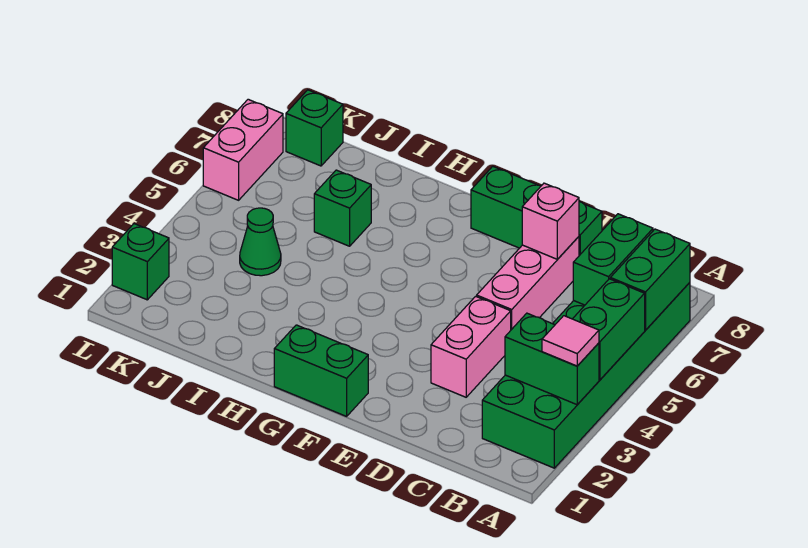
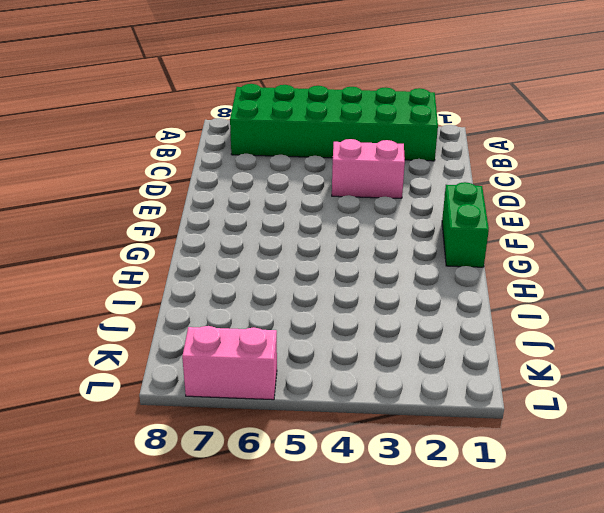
none -> pink 1x3 brick [477,237,579,330]
none -> green 1x3 brick [471,166,602,256]
none -> green 1x1 brick [314,170,371,246]

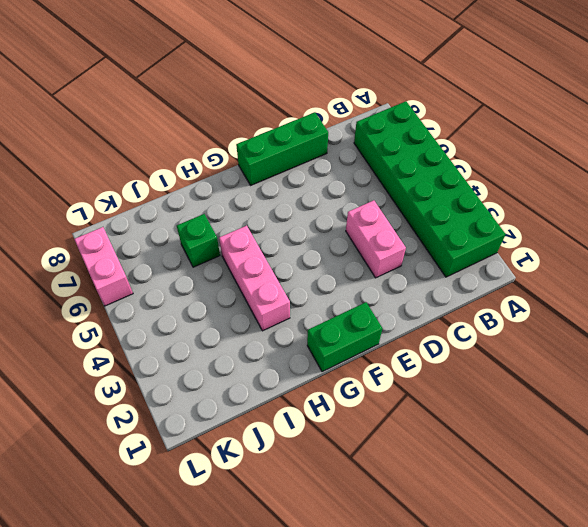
pink 1x3 brick [219,226,290,331] -> pink 1x3 brick moved to [477,237,579,330]
none -> green 1x1 cone [240,208,281,276]
none -> green 1x1 brick [286,90,343,166]
none -> green 1x1 brick [112,224,169,300]

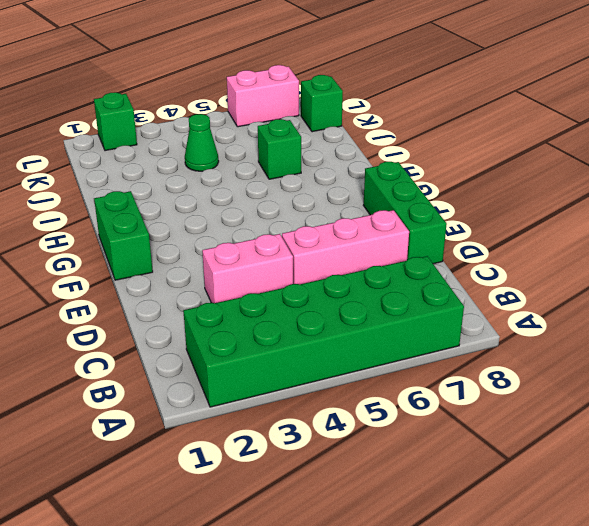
none -> green 1x2 brick [505,313,599,405]
none -> green 1x2 brick [573,279,645,380]
none -> green 1x2 brick [610,229,690,330]

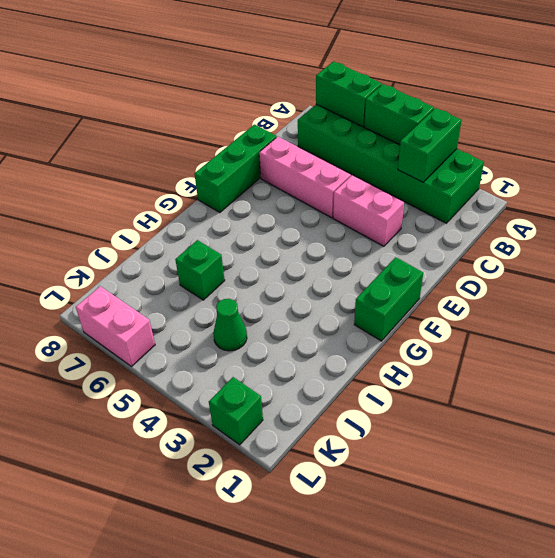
none -> green 1x1 brick [286,90,343,166]
none -> green 1x2 brick [573,214,653,305]
none -> pink 1x1 brick [522,183,579,259]

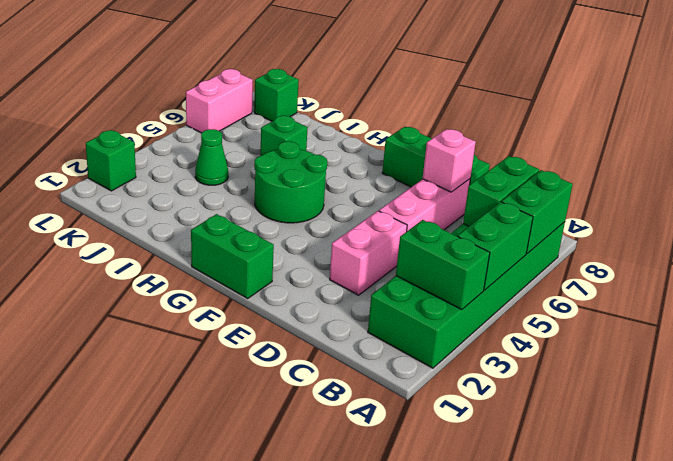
green 2x2 round brick [254,142,327,223] -> none
none -> pink 1x1 tile [542,316,599,366]

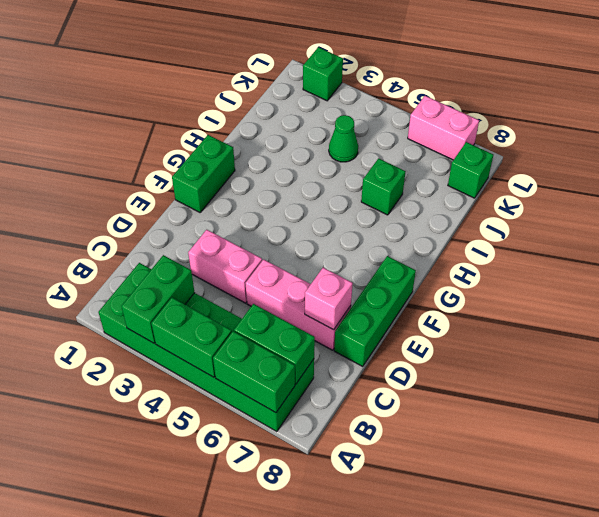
none -> pink 1x1 tile [542,316,599,366]

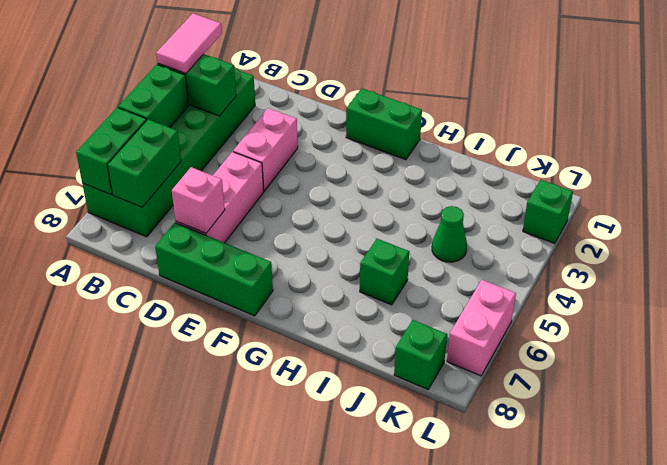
pink 1x2 tile [156,13,222,73] -> pink 1x1 tile [542,316,599,366]

